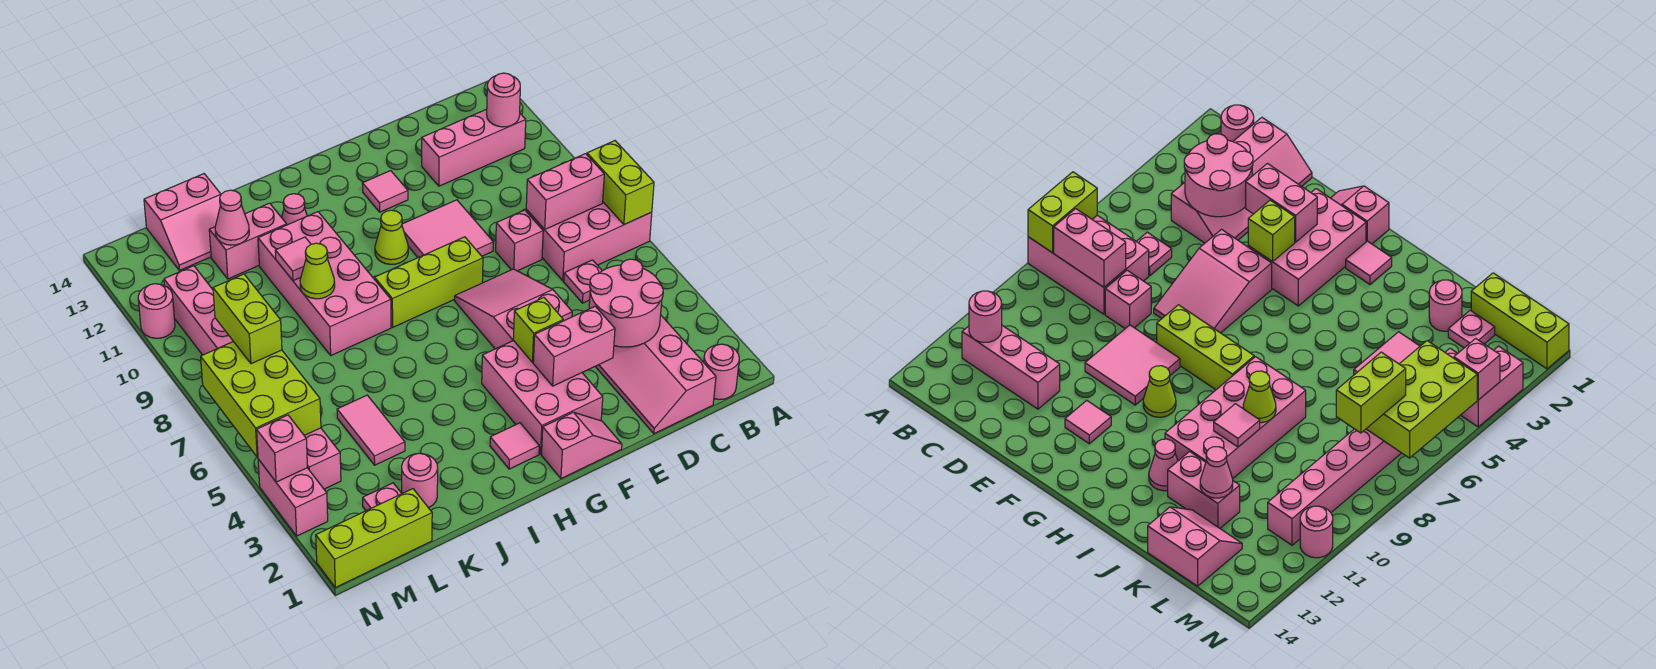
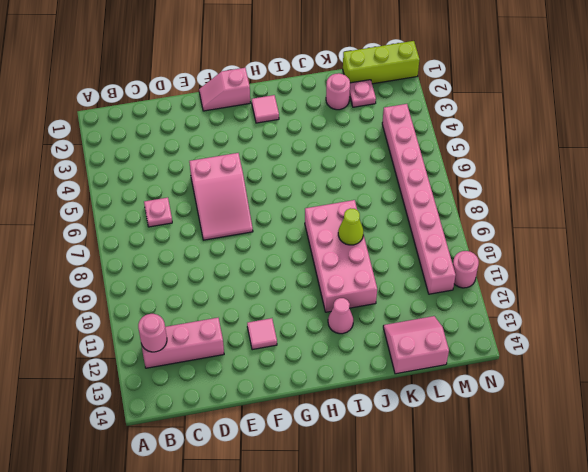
none -> pink 2x3 brick [526,202,652,281]
none -> pink 1x1 round brick [704,344,739,400]
none -> pink 2x4 slope [595,316,716,434]
none -> pink 1x1 brick [496,210,543,271]

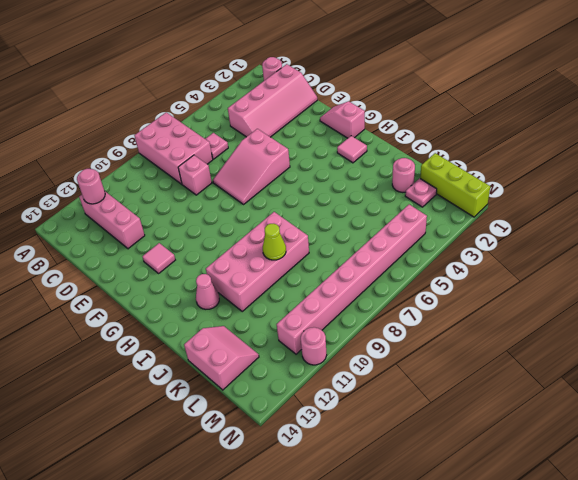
none -> pink 2x2 tile [402,200,494,257]
none -> pink 2x3 brick [482,341,603,454]
none -> lime 1x3 brick [375,237,483,327]
none -> lime 1x1 cone [375,210,408,264]

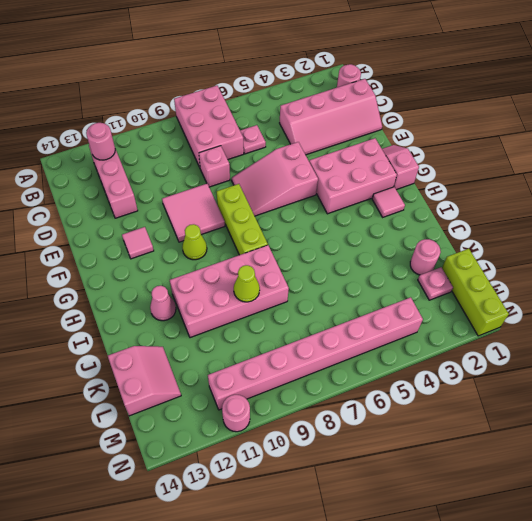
none -> pink 1x2 brick [209,203,287,279]
none -> pink 1x2 tile [337,395,405,465]
none -> pink 1x2 brick [258,459,328,536]
none -> lime 1x2 brick [587,141,654,225]

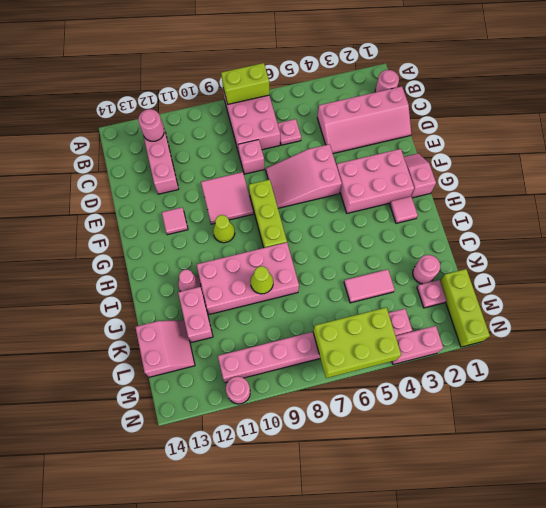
none -> pink 1x2 brick [526,154,604,229]
none -> pink 2x2 round brick [589,259,663,347]
none -> pink 1x2 brick [533,306,615,386]
none -> lime 1x1 brick [513,297,563,362]

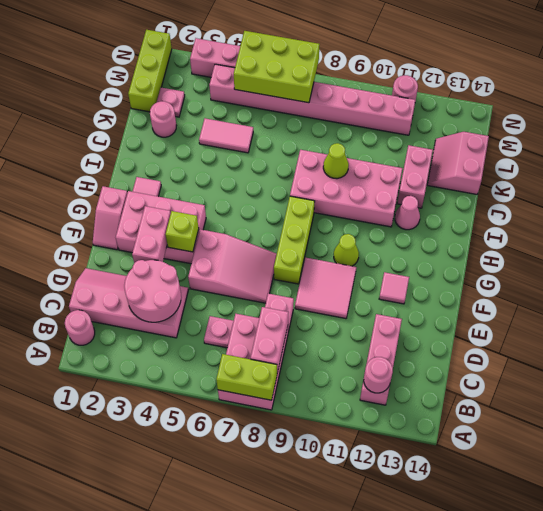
none -> pink 1x1 tile [275,237,311,281]
none -> pink 1x1 cone [215,190,249,245]
none -> pink 1x1 brick [257,415,308,482]
none -> lime 1x2 brick [213,274,282,364]

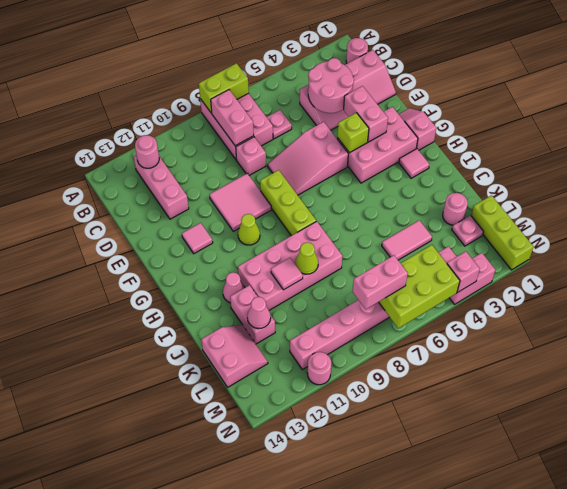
pink 1x2 brick [352,255,408,309] -> lime 1x2 brick [213,274,282,364]

